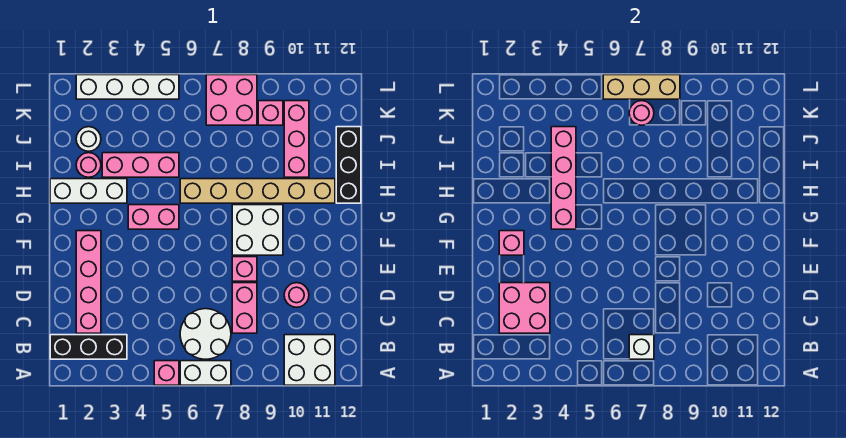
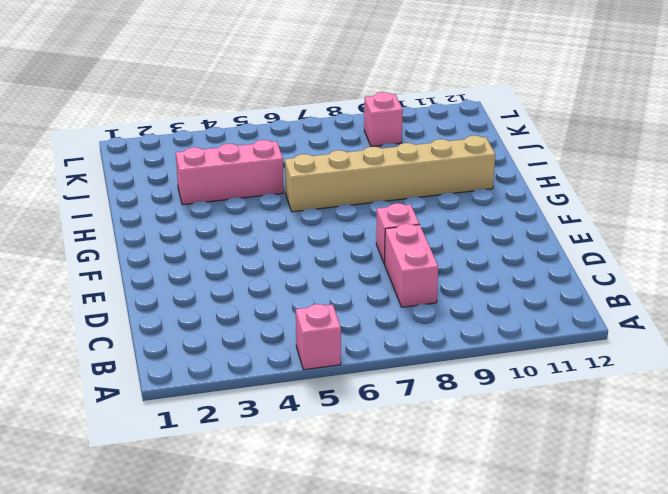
none -> white 1x2 brick [180,361,231,385]
none -> white 2x2 brick [284,335,335,385]
none -> black 1x3 brick [50,335,127,359]

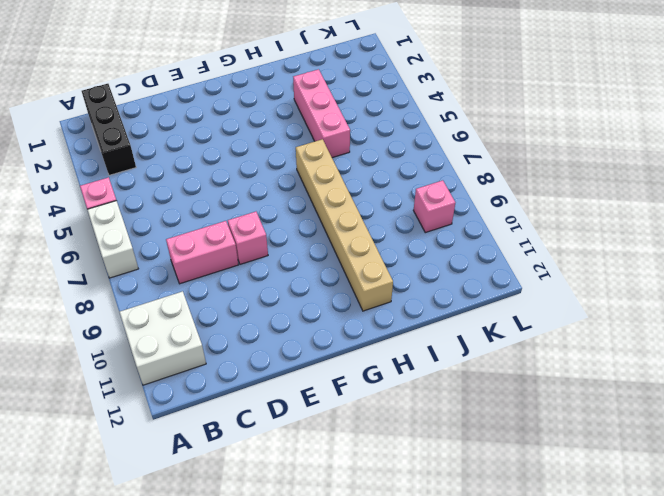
none -> white 2x2 round brick [180,309,231,359]
none -> pink 1x4 brick [76,231,101,333]
none -> pink 1x1 round brick [284,283,309,307]

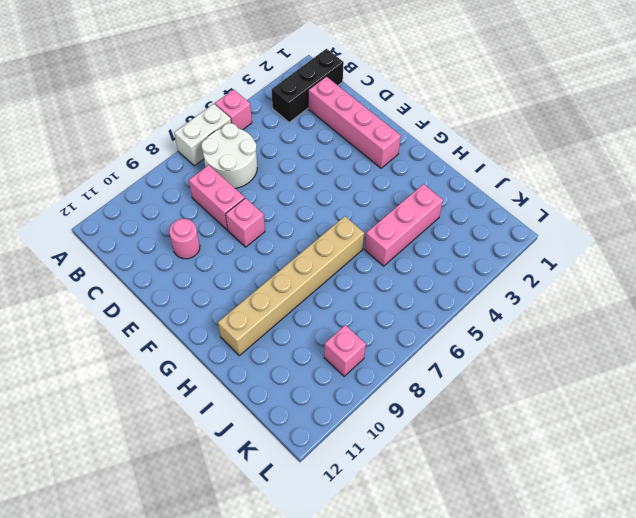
none -> white 2x2 brick [284,335,335,385]
none -> white 2x2 brick [232,205,283,255]
none -> pink 1x2 brick [128,205,179,229]

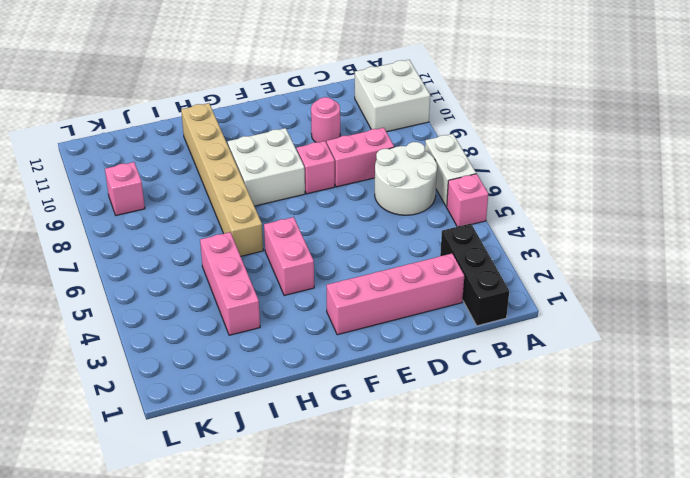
none -> white 1x3 brick [50,179,127,203]
none -> black 1x3 brick [336,127,361,203]
none -> pink 1x1 round brick [76,153,101,177]

